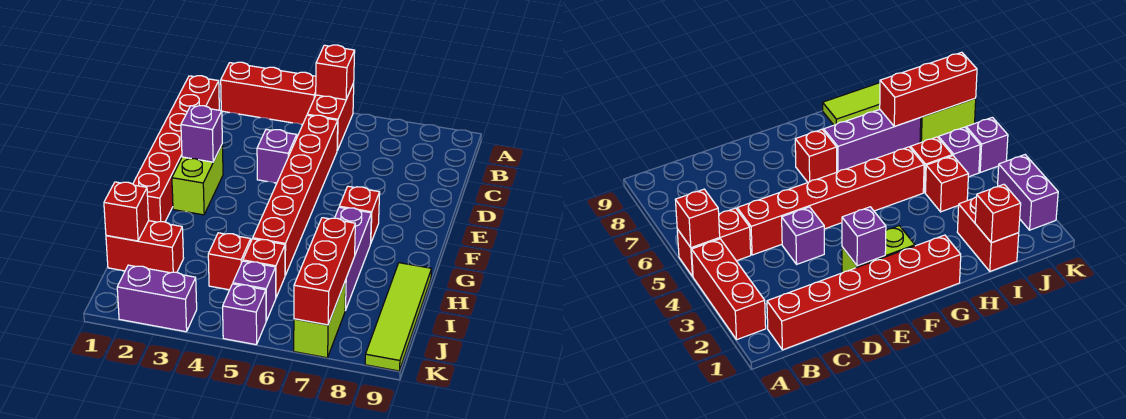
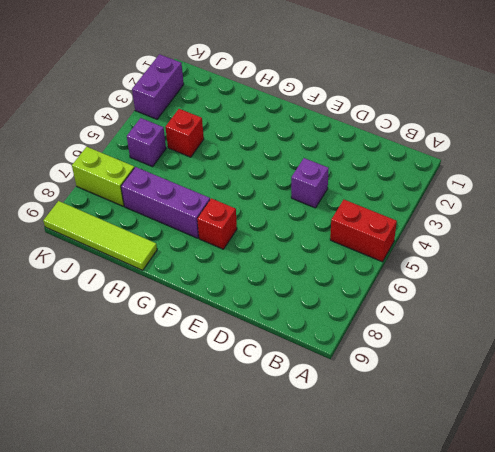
none -> red 1x3 brick [221,62,316,124]
none -> red 1x6 brick [133,76,219,222]
none -> red 1x6 brick [253,115,338,275]

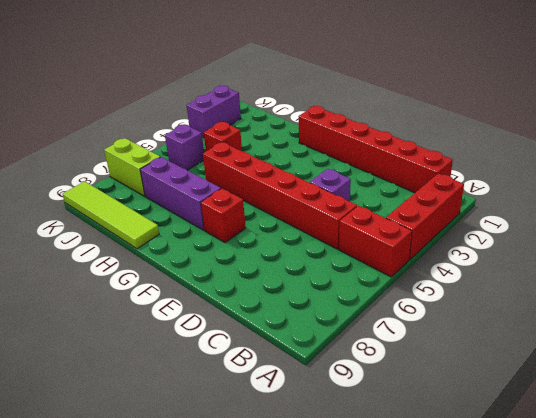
none -> lime 1x2 brick [172,145,223,215]
none -> red 1x2 brick [106,221,184,273]
none -> red 1x1 brick [243,239,285,297]

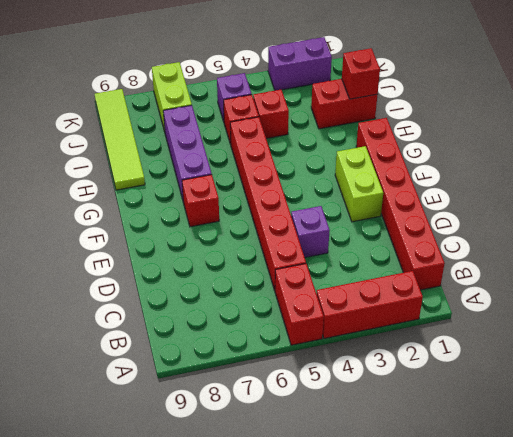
none -> purple 1x1 brick [223,284,266,345]
none -> red 1x1 brick [316,45,355,100]
none -> purple 1x1 brick [181,106,222,162]

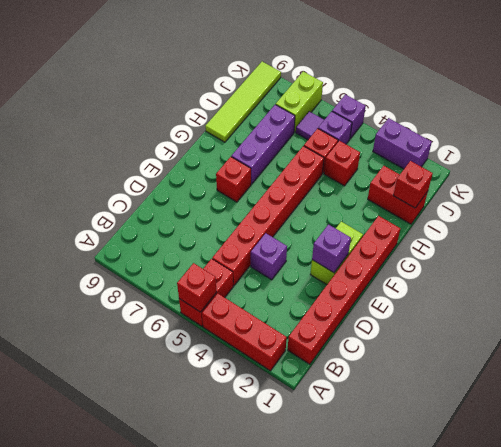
purple 1x1 tile [296,111,324,140] -> none
none -> red 1x3 brick [294,218,355,325]

